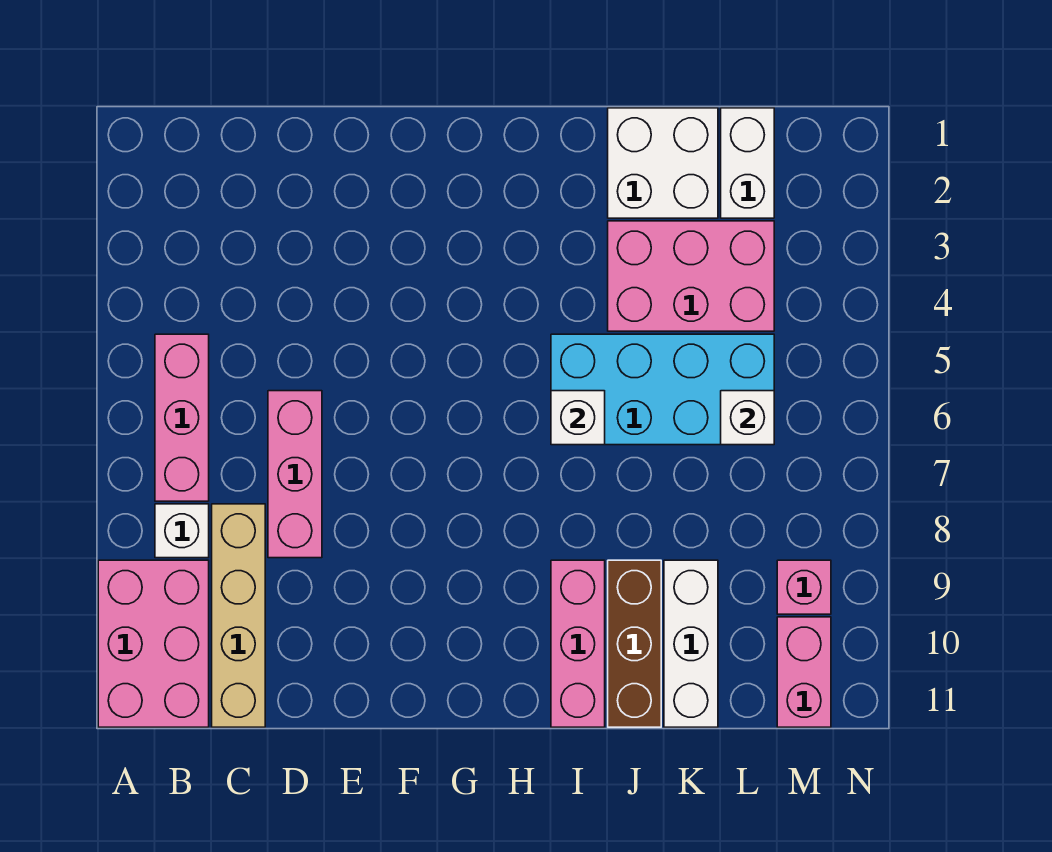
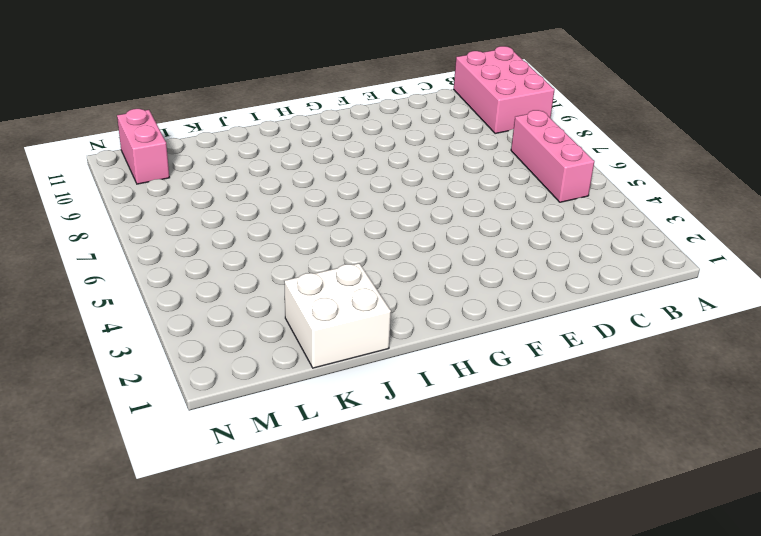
none -> white 1x1 brick [155,504,209,558]
none -> tan 1x4 brick [212,504,265,727]
none -> pink 1x3 brick [268,391,322,558]

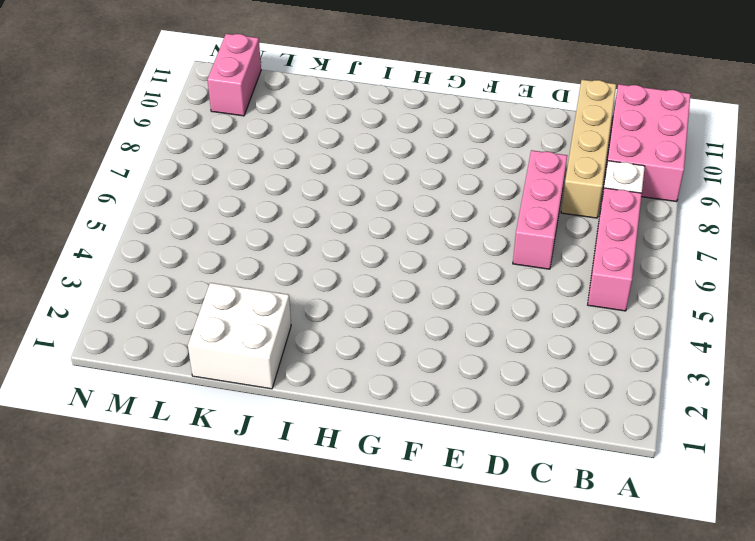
none -> cyan 2x4 brick [551,334,774,445]
none -> pink 1x3 brick [551,560,605,727]
none -> pink 2x3 brick [608,221,774,331]

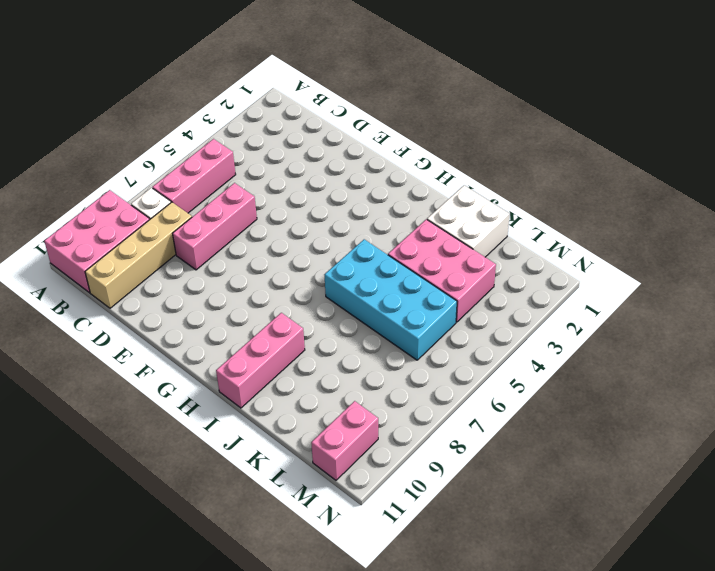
none -> brown 1x3 brick [608,560,661,727]
none -> white 1x3 brick [664,560,718,727]
none -> white 1x2 brick [721,108,774,218]

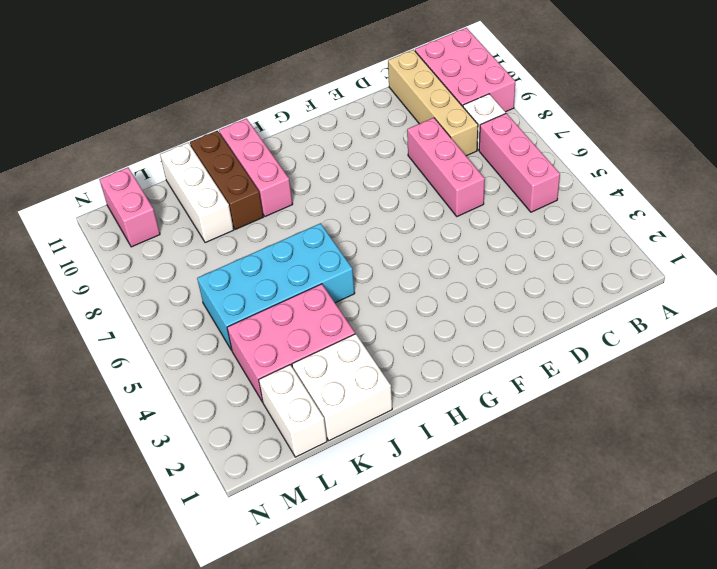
none -> pink 1x1 brick [777,560,831,614]
none -> white 1x1 brick [551,391,605,445]
none -> white 1x1 brick [721,391,774,445]

